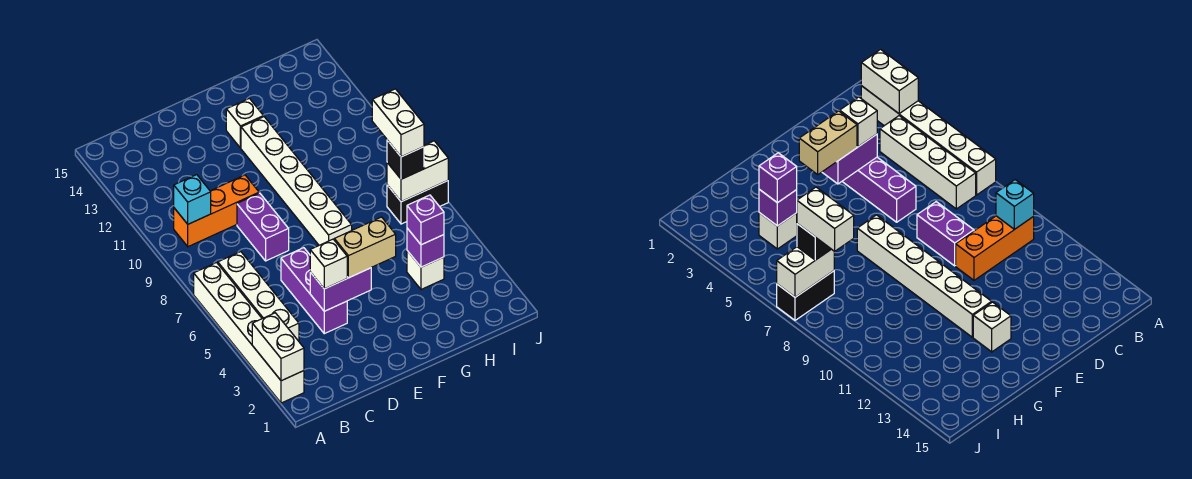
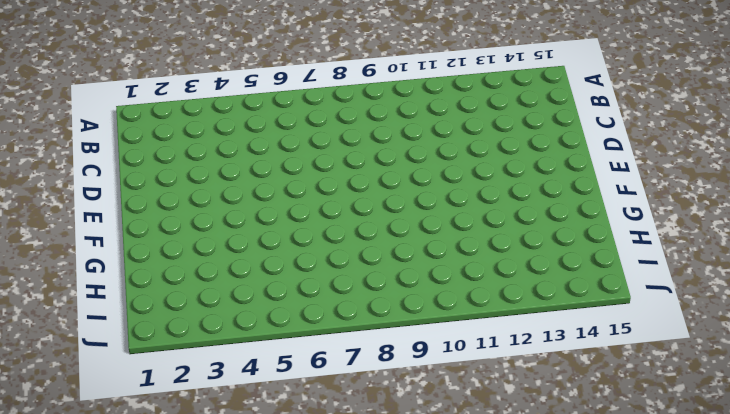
none -> white 1x6 brick [194,263,304,403]
none -> white 1x4 brick [218,252,299,341]
none -> orange 1x3 brick [174,175,259,247]

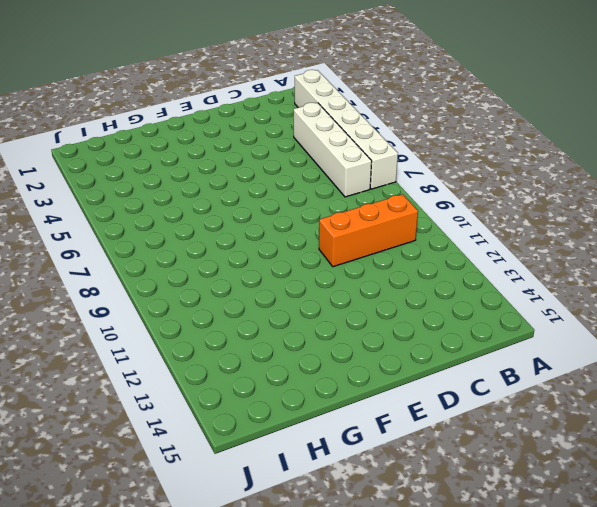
none -> purple 1x3 brick [281,248,347,334]
none -> purple 1x2 brick [237,193,289,261]
none -> white 1x6 brick [241,117,352,245]

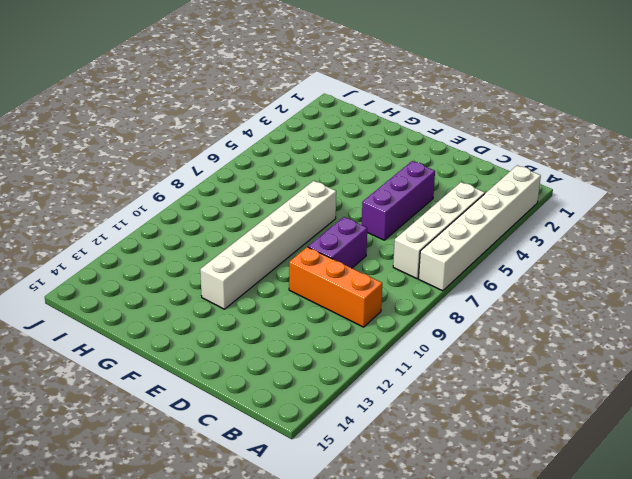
none -> white 1x1 brick [226,98,263,148]
none -> white 1x1 brick [407,251,444,289]
none -> black 1x2 brick [387,181,448,224]

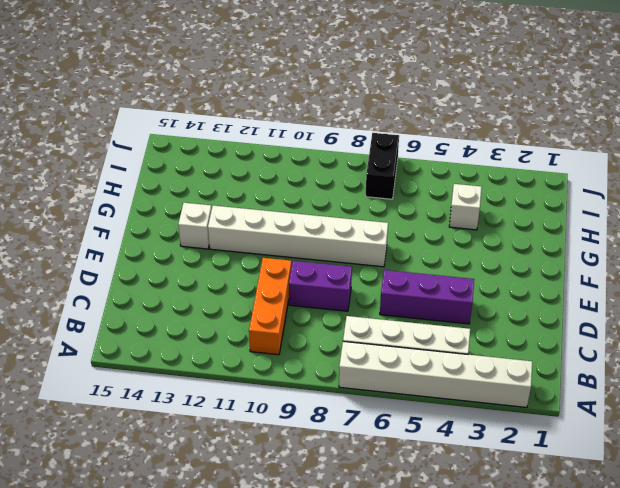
none -> white 1x2 brick [252,313,304,381]
none -> cyan 1x1 brick [174,175,211,224]
none -> purple 1x2 brick [310,268,371,311]

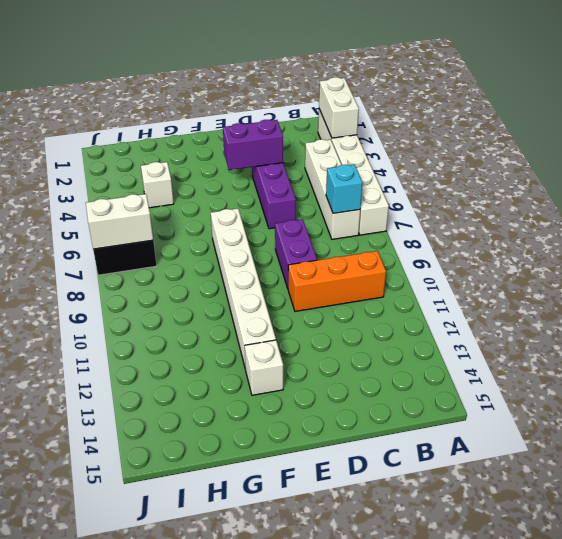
cyan 1x1 brick [326,164,362,213] -> cyan 1x1 brick moved to [174,175,211,224]
none -> purple 1x1 brick [407,228,444,267]
none -> white 1x1 brick [310,239,347,289]
none -> tan 1x2 brick [334,217,396,278]

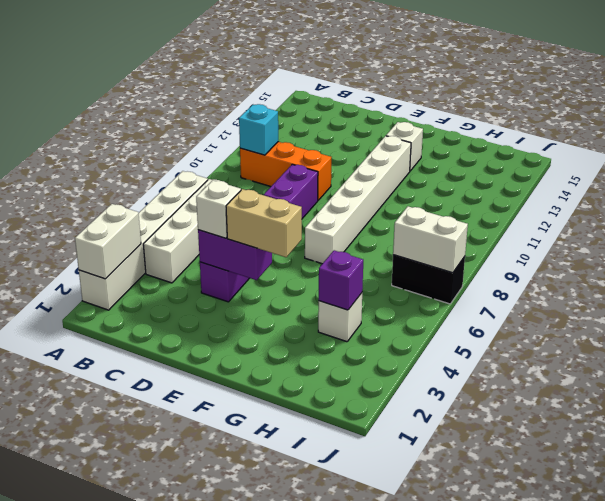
none -> purple 1x1 brick [407,195,444,245]
none -> black 1x1 brick [387,140,424,179]
none -> white 1x2 brick [372,89,424,157]

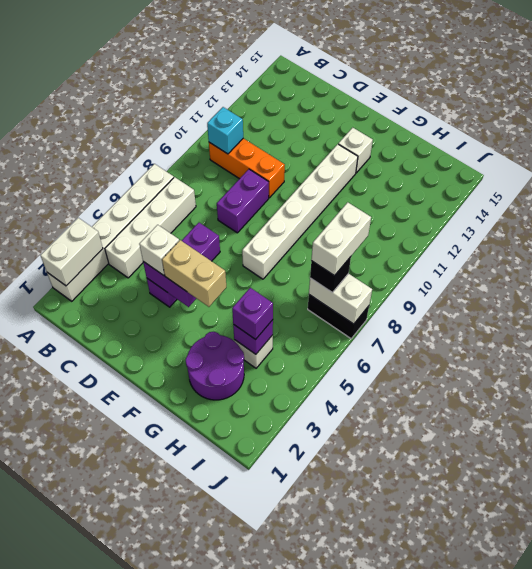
purple 2x2 round brick [186,332,244,400] -> none

